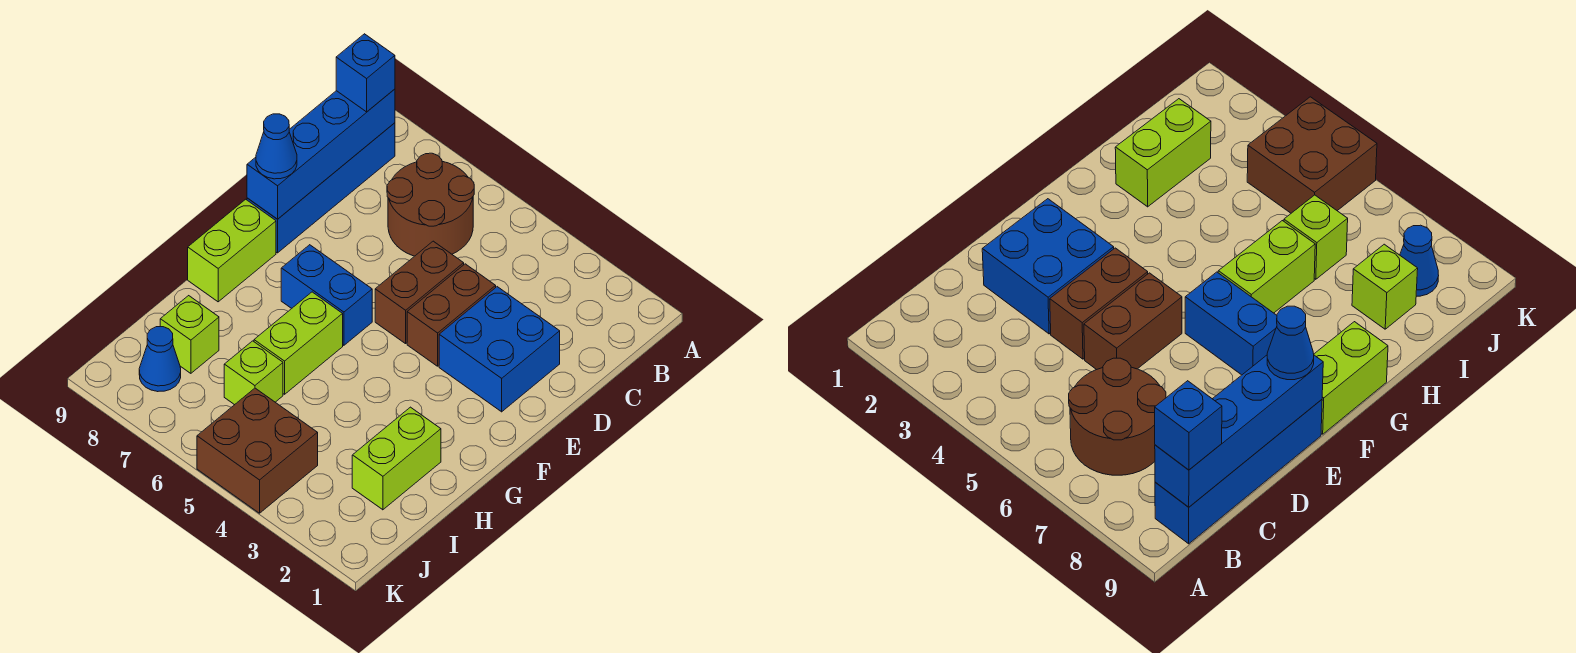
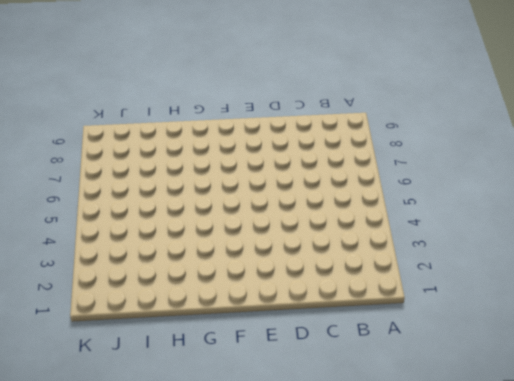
none -> brown 2x2 round brick [387,153,474,256]
none -> blue 1x4 brick [247,123,395,253]
none -> blue 2x2 brick [439,287,560,412]

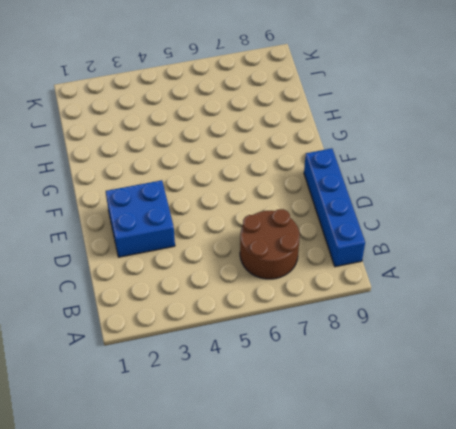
none -> brown 1x2 brick [407,264,496,366]
none -> brown 1x2 brick [375,241,464,344]
none -> blue 1x2 brick [281,245,372,345]

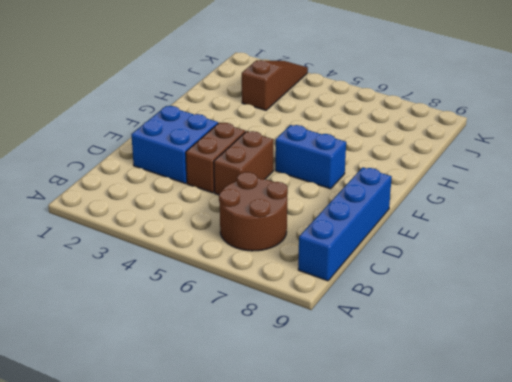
brown 1x3 slope [242,60,308,110] -> none
none -> lime 1x2 brick [188,199,276,302]
none -> lime 1x2 brick [254,292,343,394]
none -> lime 1x2 brick [352,407,441,510]

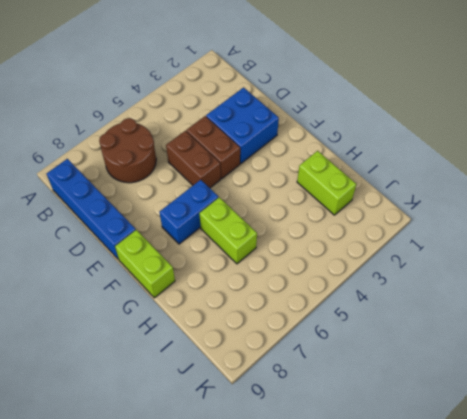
none -> lime 1x1 brick [224,341,283,405]
none -> lime 1x1 brick [160,296,219,373]
none -> brown 2x2 brick [197,388,318,513]

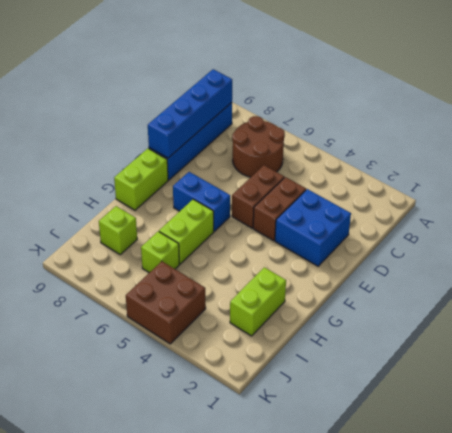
none -> blue 1x1 cone [139,327,181,392]
none -> blue 1x1 brick [336,34,395,112]
none -> blue 1x1 cone [256,114,297,179]

